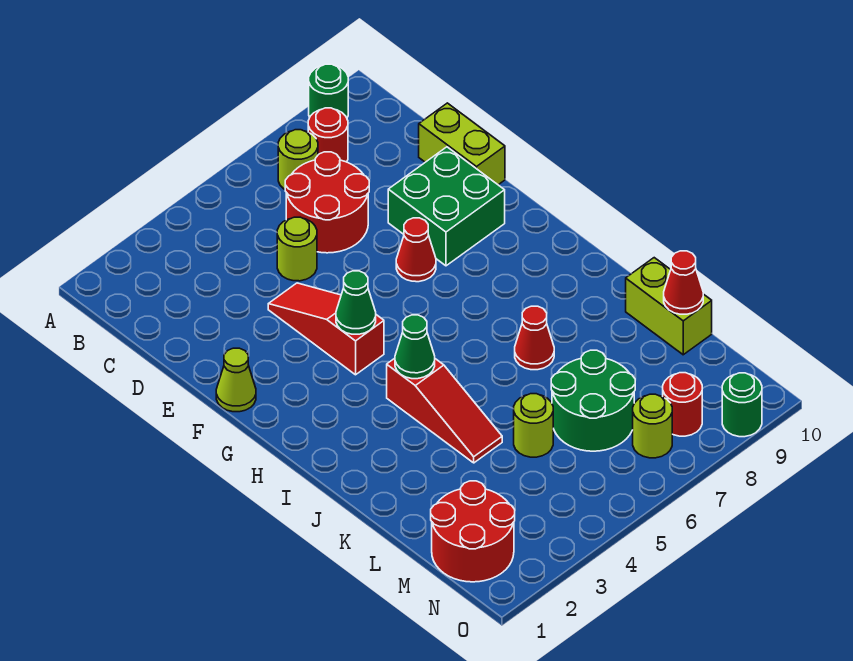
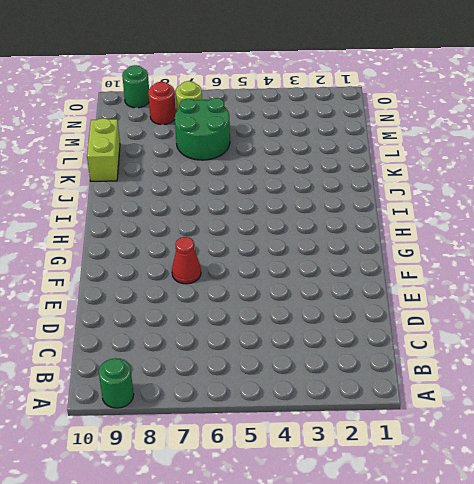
none -> lime 1x1 round brick [278,130,318,189]
none -> red 1x1 round brick [308,108,348,162]
none -> red 2x2 round brick [285,152,369,253]

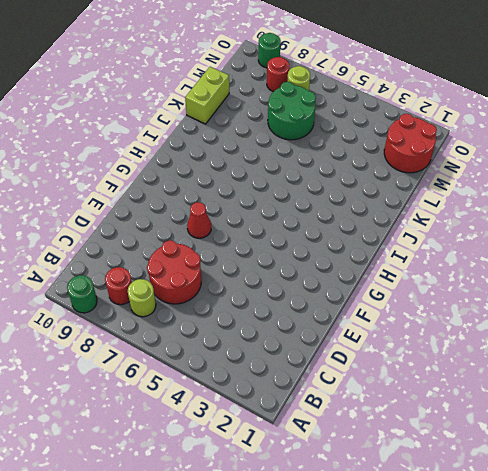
none -> lime 1x1 round brick [277,217,317,281]
none -> lime 1x2 brick [419,103,505,185]
none -> red 1x3 slope [268,283,384,375]

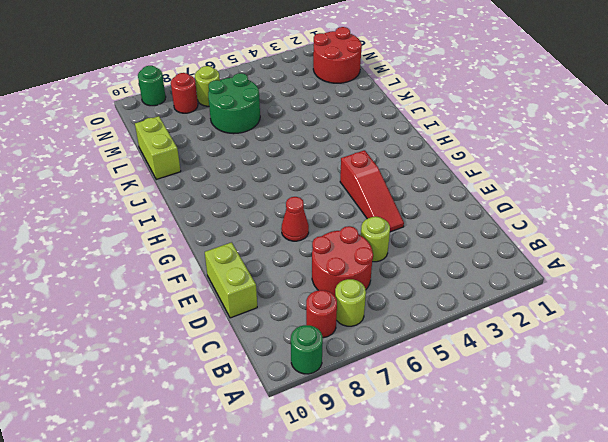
none -> green 2x2 brick [388,147,505,266]
none -> lime 1x1 cone [216,348,256,412]
none -> red 1x3 slope [387,358,502,463]

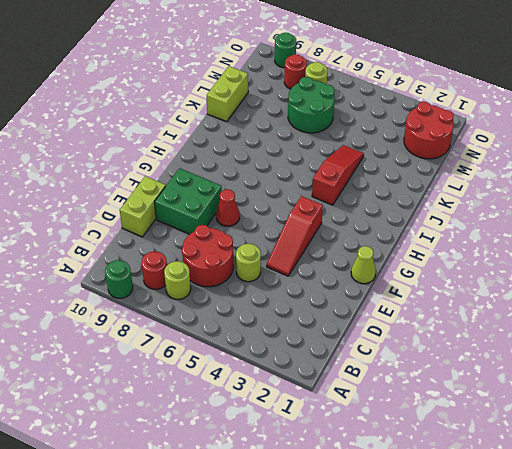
none -> red 1x1 cone [515,306,554,370]
none -> lime 1x1 round brick [514,394,553,457]
none -> green 1x1 cone [336,271,376,334]

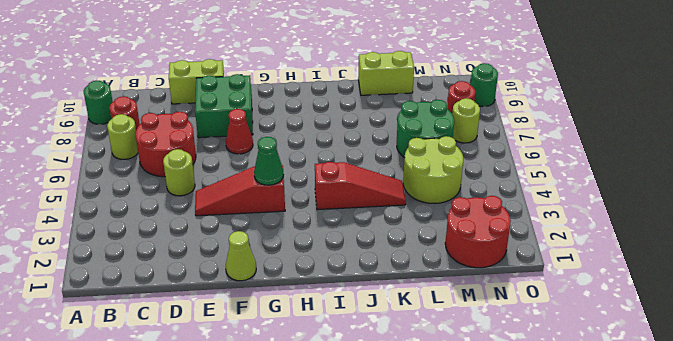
lime 2x2 round brick [403,136,463,203] -> lime 1x1 round brick [514,394,553,457]
none -> red 1x1 cone [515,306,554,370]
none -> green 1x1 cone [395,315,435,379]
none -> red 1x1 cone [664,251,703,314]

